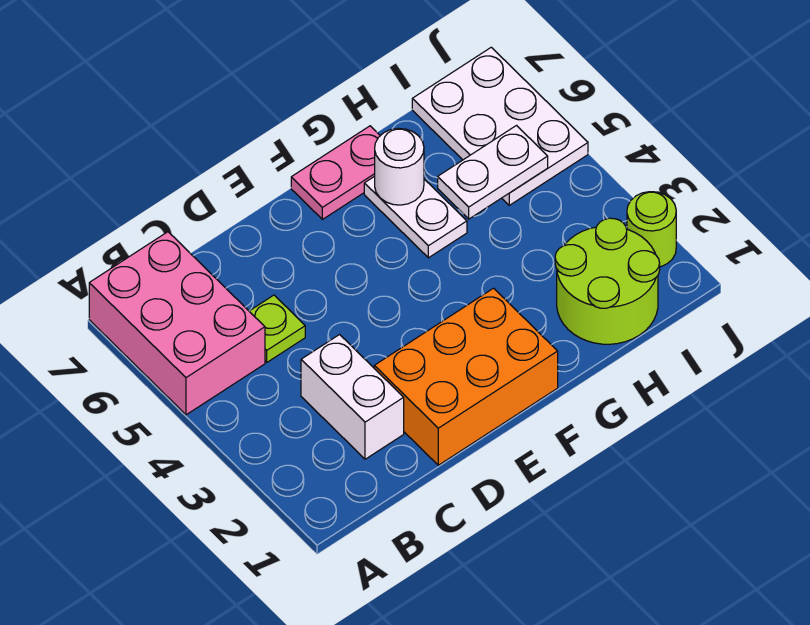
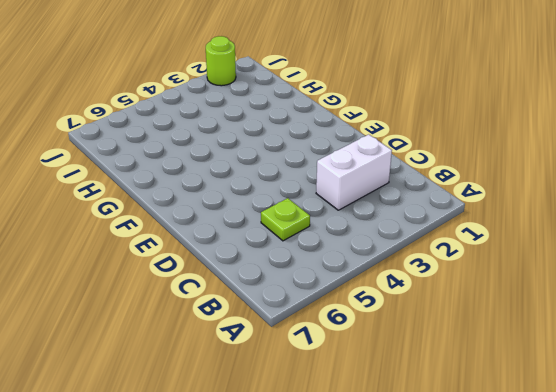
none -> pink 2x3 brick [89,232,265,415]
none -> orange 2x3 brick [374,288,558,465]

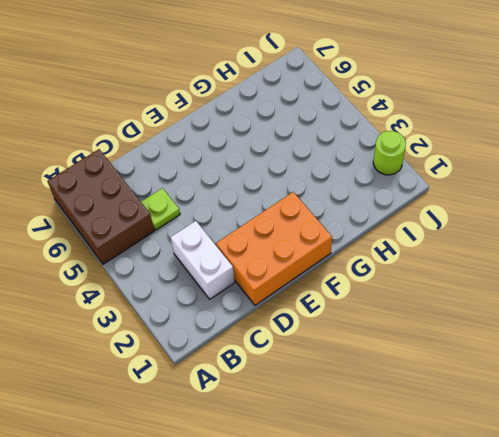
brown 2x3 brick [47,149,154,264] -> pink 2x3 brick [89,232,265,415]
none -> pink 1x2 plate [291,126,380,219]
none -> white 1x2 plate [364,176,467,258]

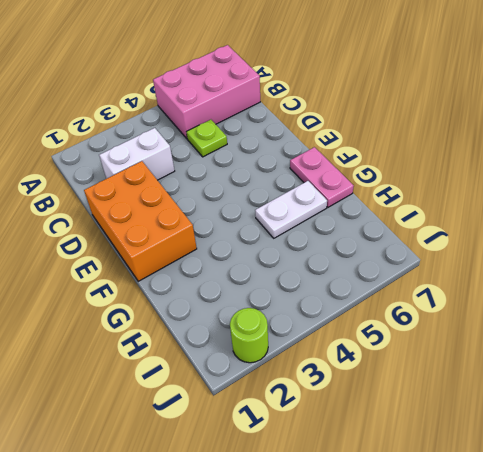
none -> lime 2x2 round brick [555,218,660,344]
none -> white 2x3 plate [412,47,588,205]

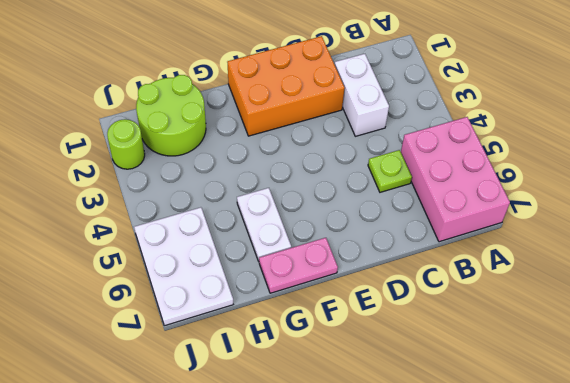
none -> white 1x1 round brick [375,128,424,205]
none -> white 1x2 plate [438,126,548,219]

